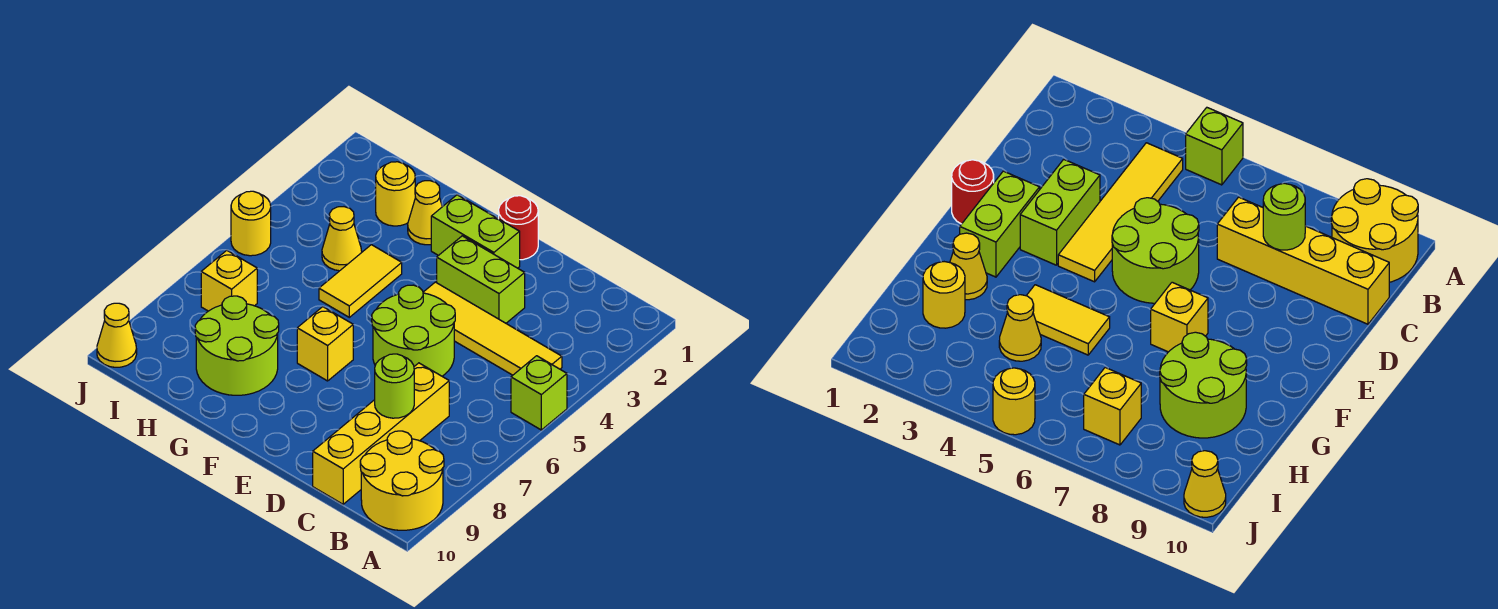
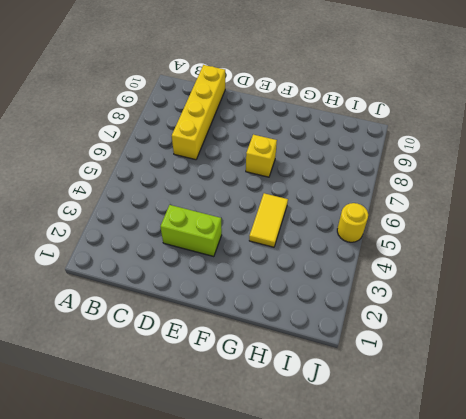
none -> lime 1x1 brick [511,356,567,430]
none -> yellow 2x2 round brick [360,431,444,530]
none -> yellow 1x4 tile [423,282,562,375]

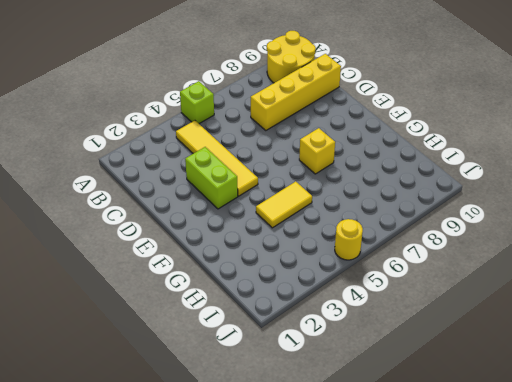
none -> lime 2x2 round brick [372,285,455,376]
none -> red 1x1 round brick [499,196,538,260]
none -> lime 1x2 brick [431,195,520,268]

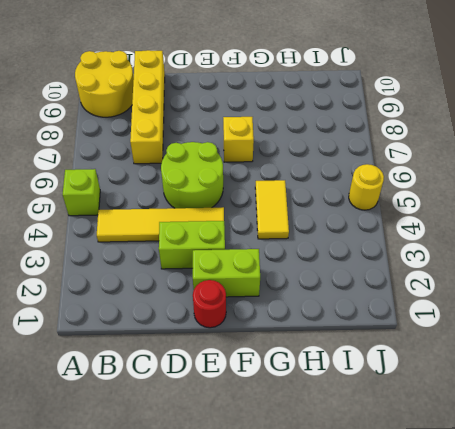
none -> yellow 1x1 cone [408,181,442,245]
none -> lime 2x2 round brick [195,296,279,395]
none -> yellow 1x1 round brick [376,162,415,226]

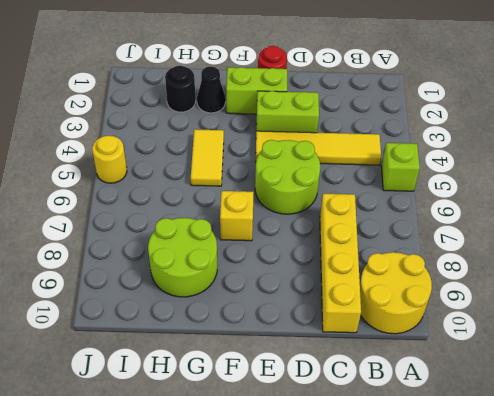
black 1x1 cone [197,66,226,113] -> yellow 1x1 cone [408,181,442,245]
black 1x1 round brick [165,66,196,112] -> yellow 1x1 round brick [376,162,415,226]
none -> yellow 1x1 cone [322,207,362,271]
none -> yellow 1x1 brick [201,250,257,311]
none -> yellow 1x1 cone [97,303,137,367]

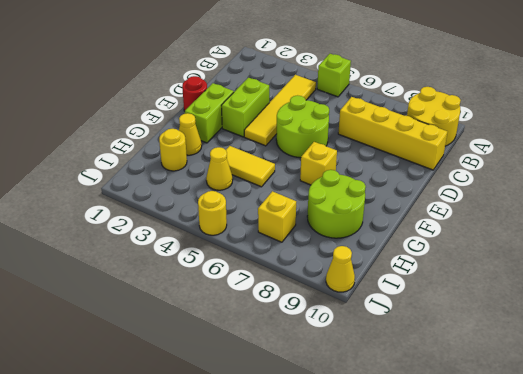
none -> lime 1x1 round brick [375,354,414,418]

